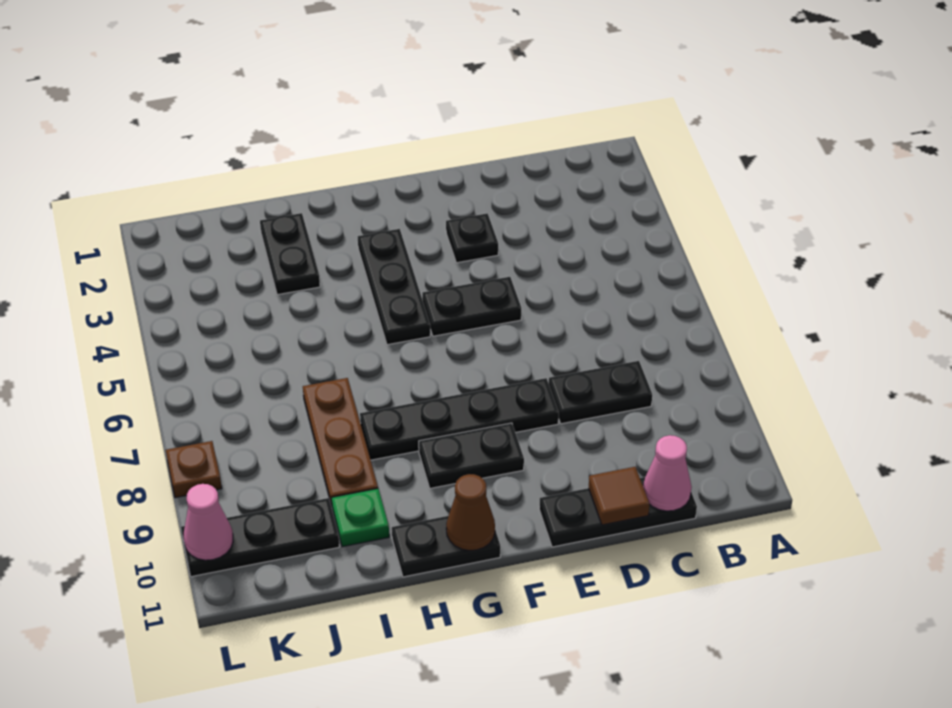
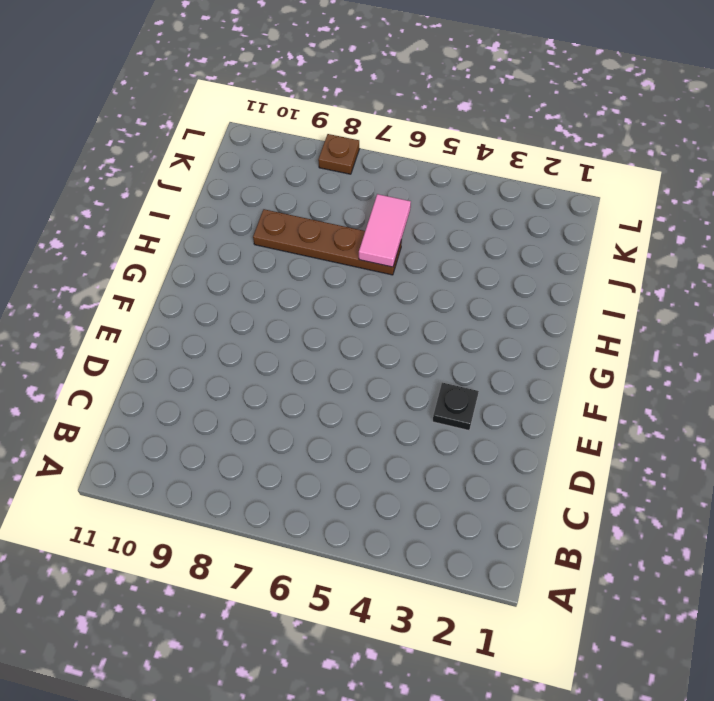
brown 1x4 plate [253,209,402,275] -> brown 1x3 plate [303,378,378,506]
pink 1x2 tile [359,194,411,267] -> none
none -> black 1x2 plate [549,361,652,424]
none -> black 1x3 plate [539,477,697,547]
none -> black 1x2 plate [422,277,521,336]

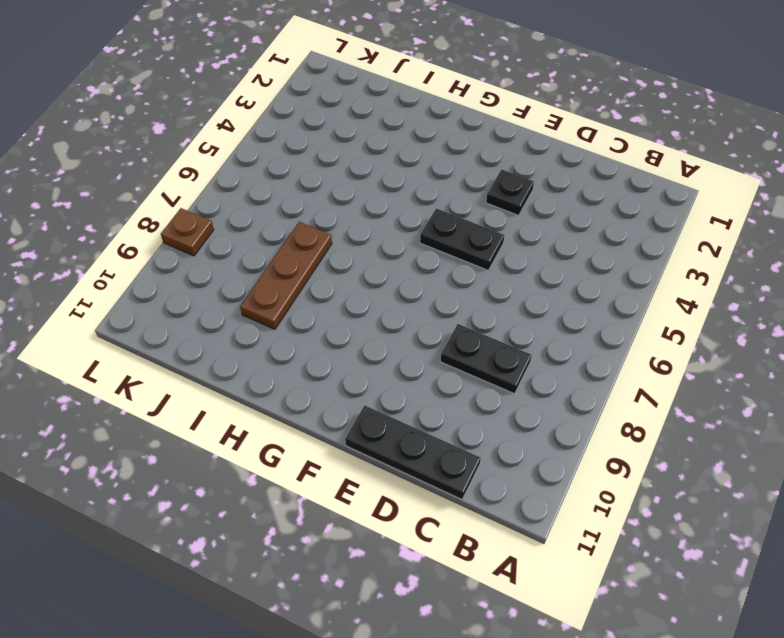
none -> black 1x4 plate [360,378,559,460]
none -> black 1x2 plate [419,423,524,488]
none -> black 1x3 plate [358,229,430,345]

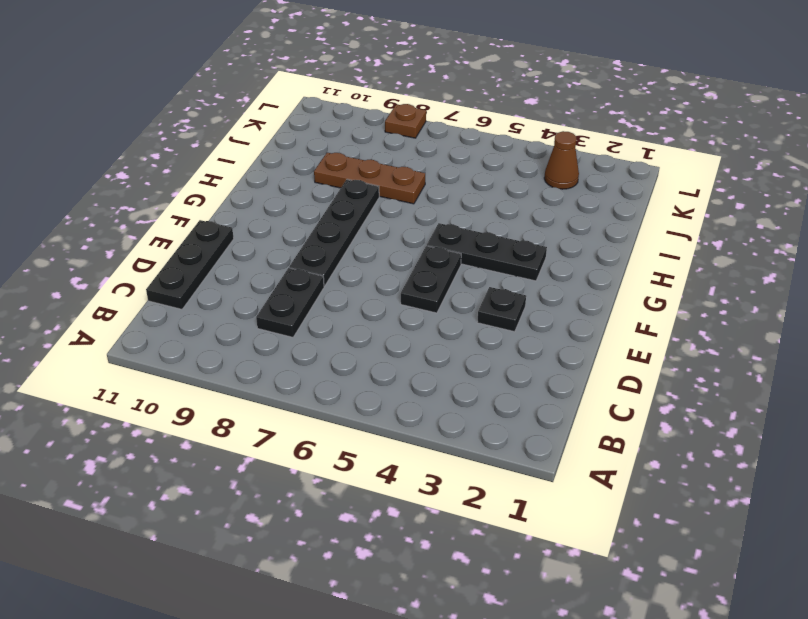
brown 1x1 cone [544,131,579,189] -> brown 1x1 cone moved to [446,474,495,551]
none -> black 1x2 plate [419,423,524,488]
none -> black 1x2 plate [392,516,500,577]
none -> black 1x2 plate [260,213,320,295]

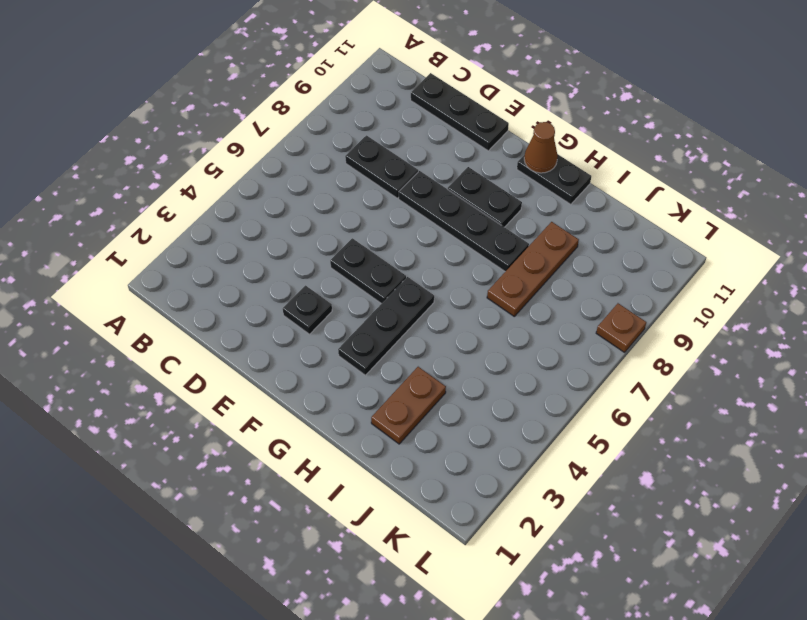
brown 1x2 plate [371,367,446,444] -> black 1x2 plate [260,213,320,295]
none -> green 1x1 plate [331,489,389,547]
none -> black 1x3 plate [181,498,340,577]
none -> pink 1x1 cone [643,435,692,511]

